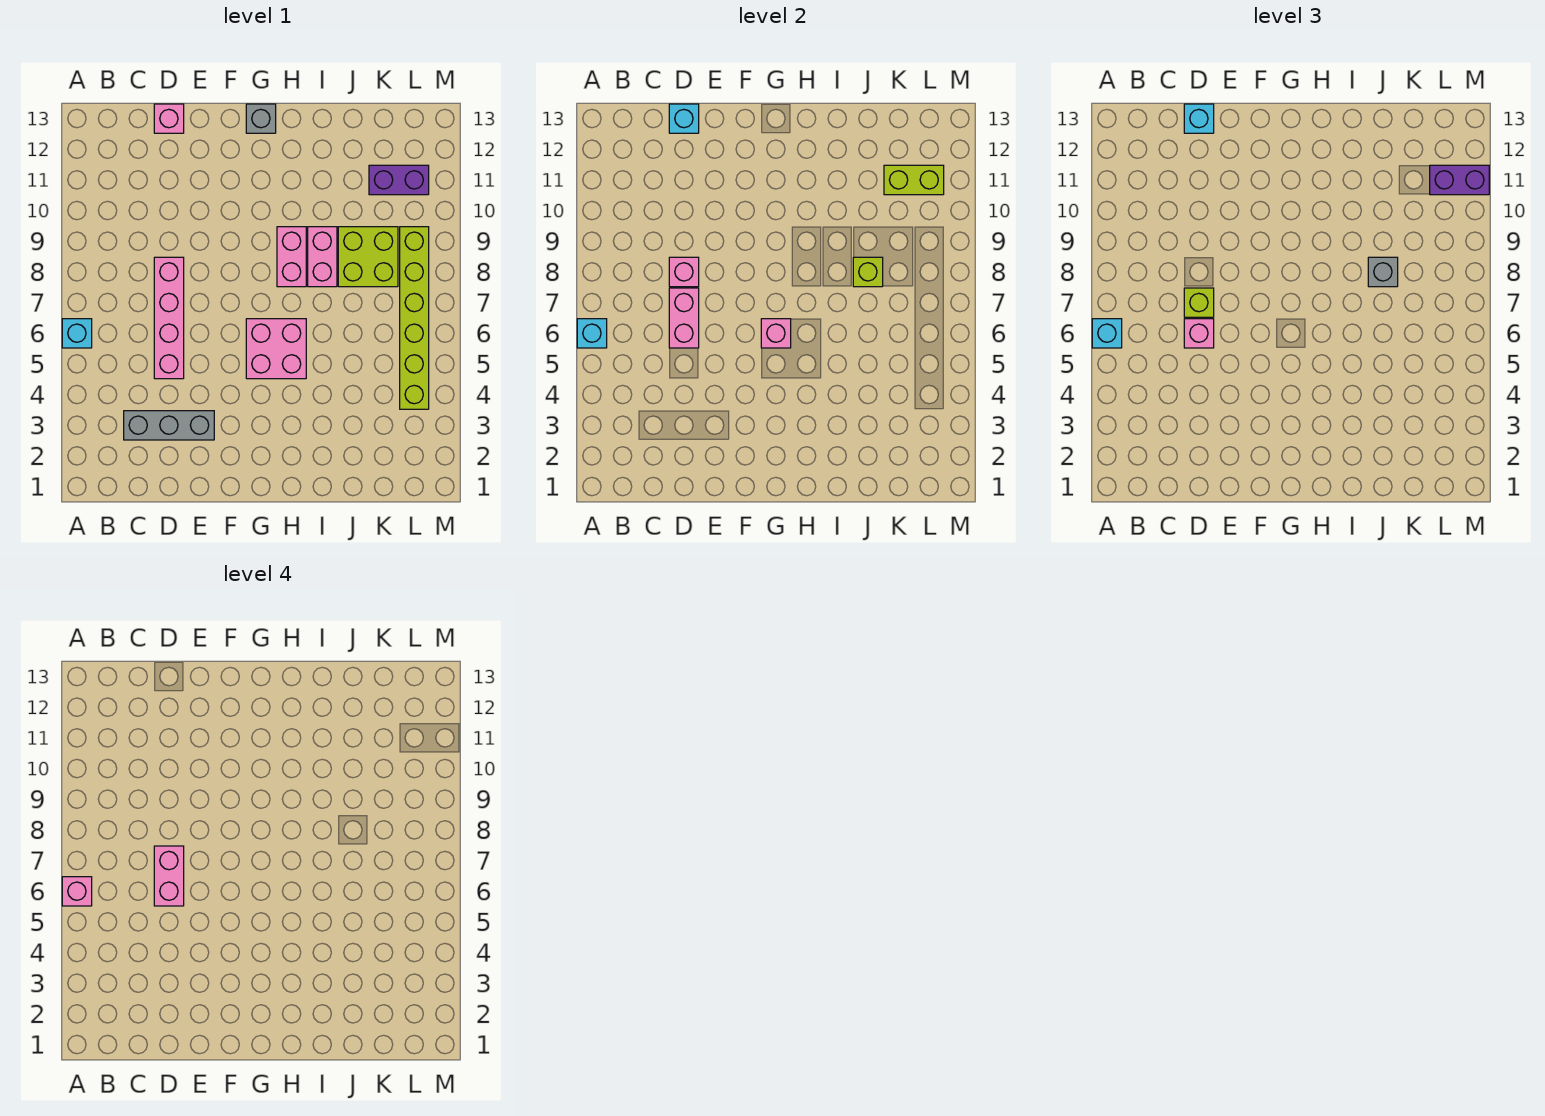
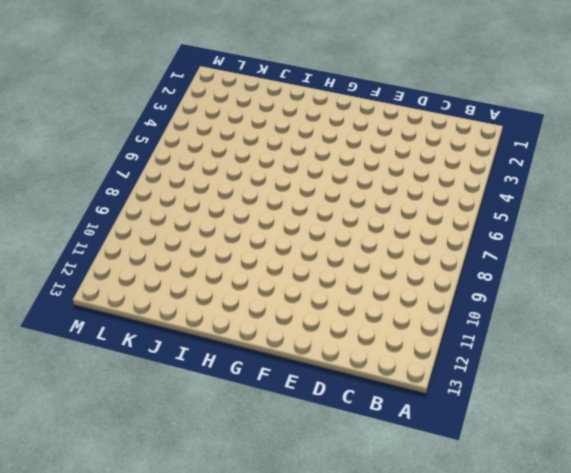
none -> cyan 1x1 brick [62,319,92,348]
none -> grey 1x3 brick [124,411,214,440]
none -> pink 1x4 brick [154,257,184,379]

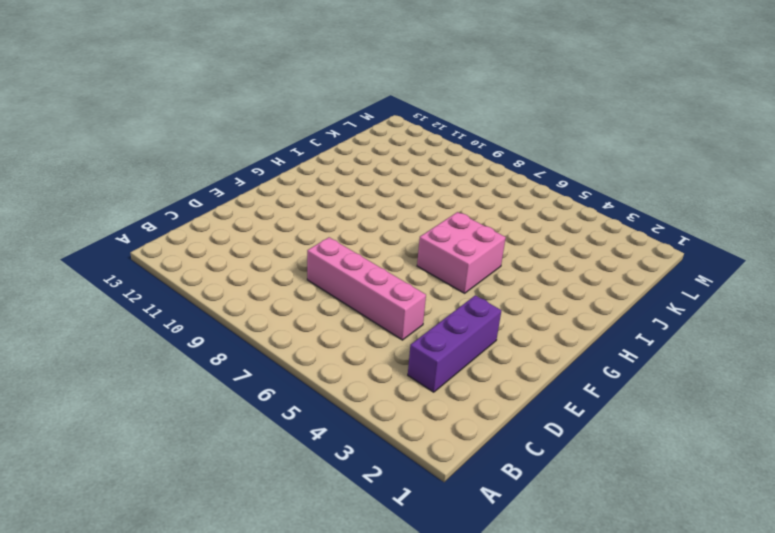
purple 1x3 brick [408,295,501,392] -> grey 1x3 brick [124,411,214,440]
none -> cyan 1x1 brick [62,319,92,348]
none -> pink 1x1 brick [154,104,184,133]
none -> grey 1x1 brick [246,104,276,133]

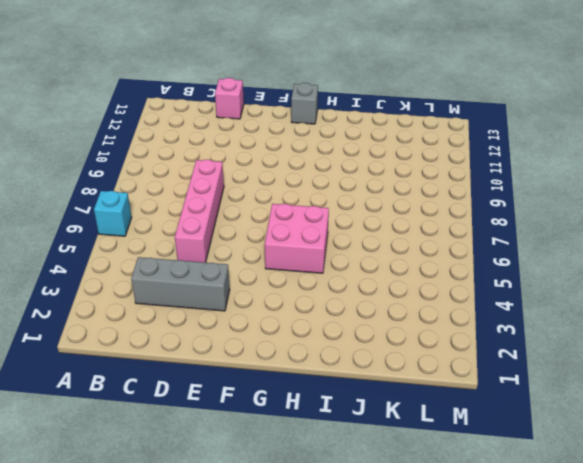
none -> pink 1x2 brick [277,227,306,287]
none -> pink 1x2 brick [308,227,337,287]
none -> lime 2x2 brick [338,227,398,287]

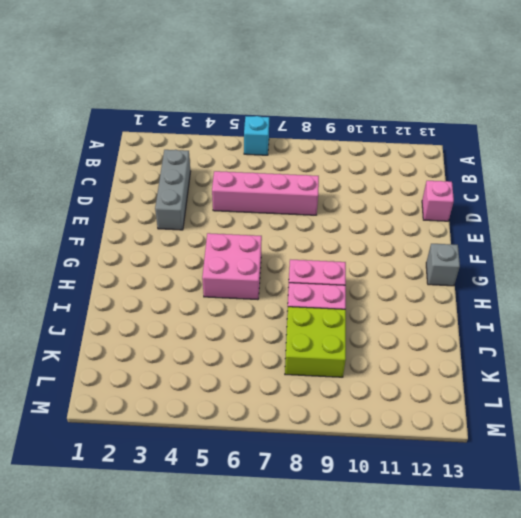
none -> purple 1x2 brick [369,165,429,195]
none -> lime 1x6 brick [400,227,429,409]
none -> cyan 1x1 brick [577,319,607,348]

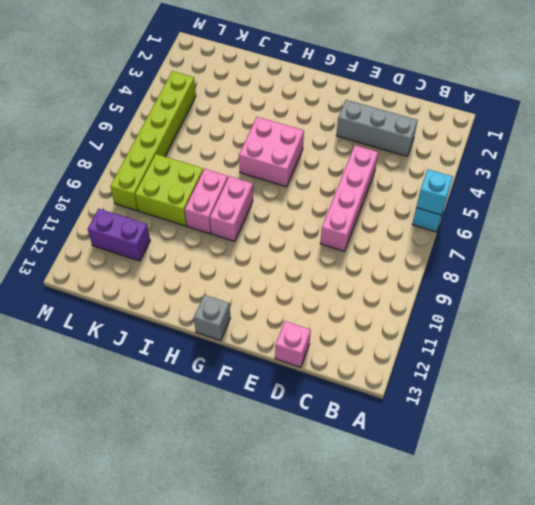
none -> pink 1x2 brick [669,288,699,348]
none -> pink 1x1 brick [669,257,699,287]
none -> cyan 1x1 brick [669,104,699,133]

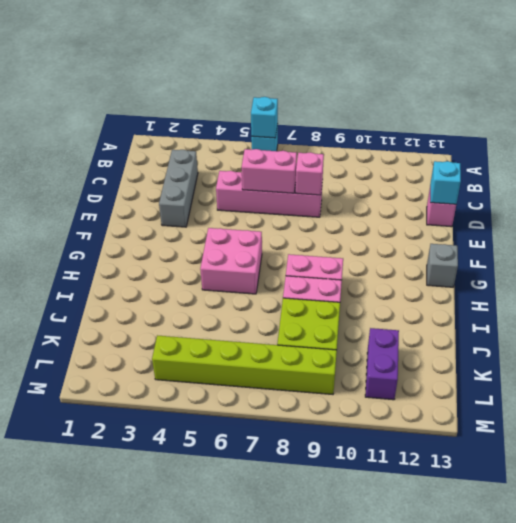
none -> pink 1x1 brick [761,319,791,348]
none -> lime 1x1 brick [853,257,883,287]
none -> lime 1x2 brick [884,165,944,195]

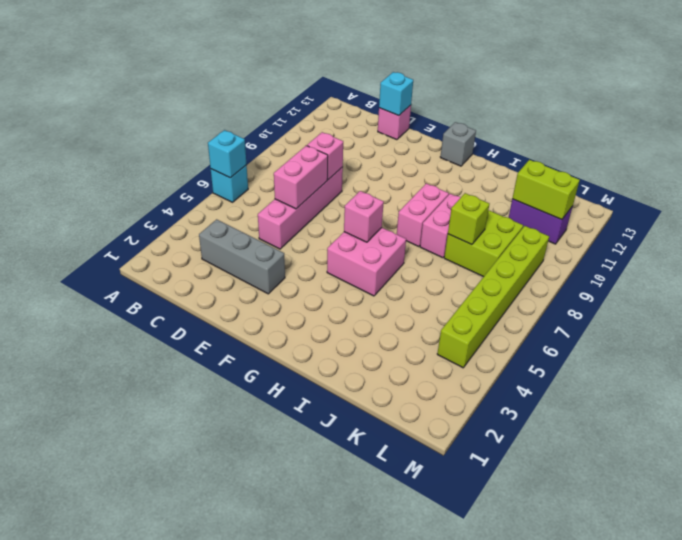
none -> cyan 1x1 brick [1092,319,1122,348]
none -> pink 1x1 brick [1184,319,1214,348]
none -> lime 1x1 brick [1184,288,1214,317]

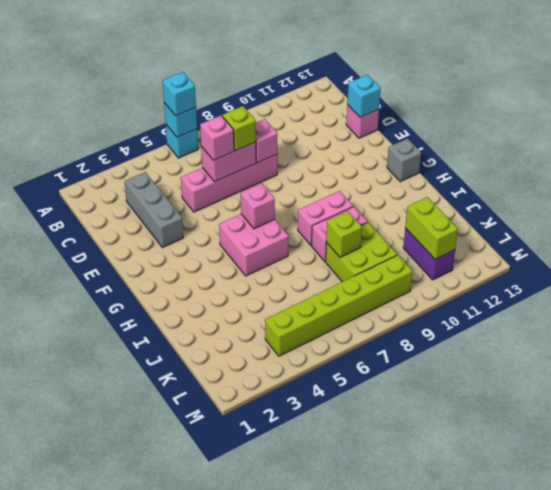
none -> cyan 1x1 brick [1184,104,1214,133]
none -> grey 1x1 brick [1368,257,1398,287]
none -> purple 1x2 brick [1430,165,1489,195]

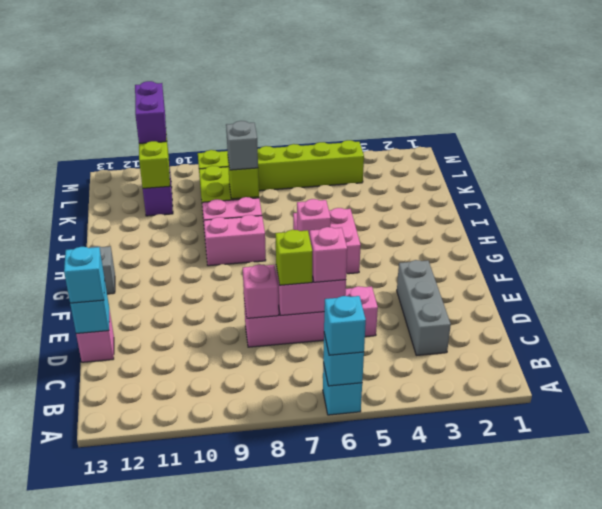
none -> pink 1x1 brick [62,877,92,906]
none -> pink 1x2 brick [154,846,184,906]

